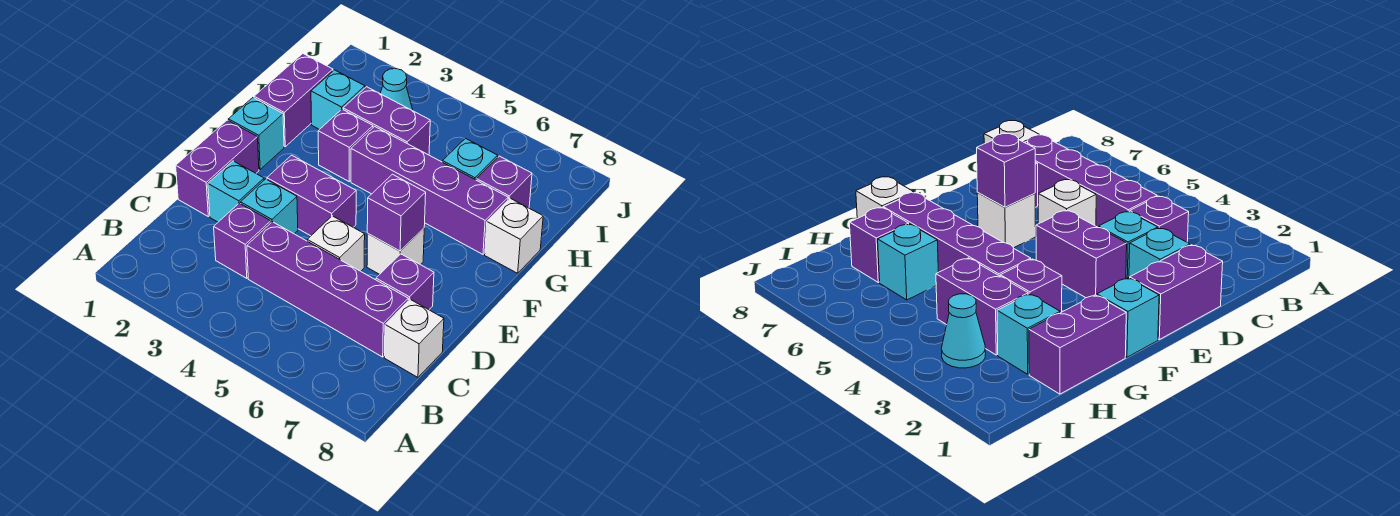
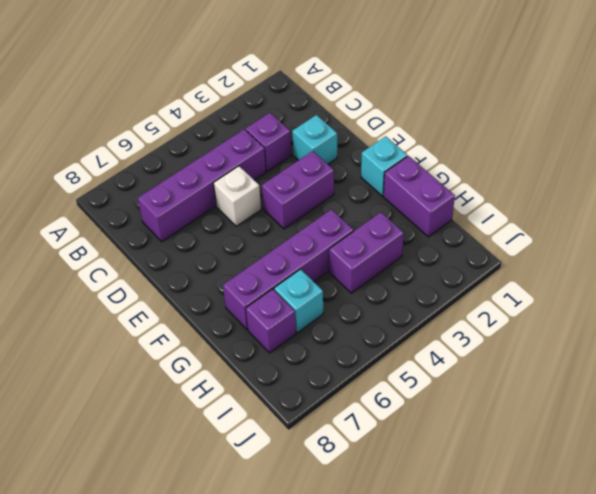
none -> white 1x1 brick [384,299,444,377]
none -> purple 1x2 brick [176,120,259,217]
none -> cyan 1x1 brick [241,179,298,234]

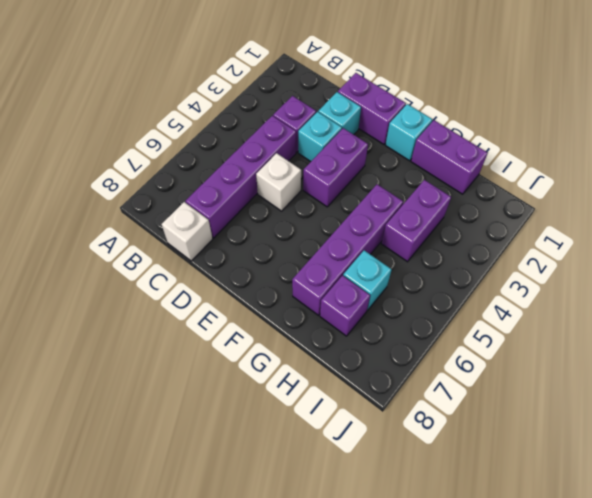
none -> purple 1x1 brick [376,254,434,310]
none -> white 1x1 brick [367,228,424,274]
none -> purple 1x1 brick [318,109,373,181]

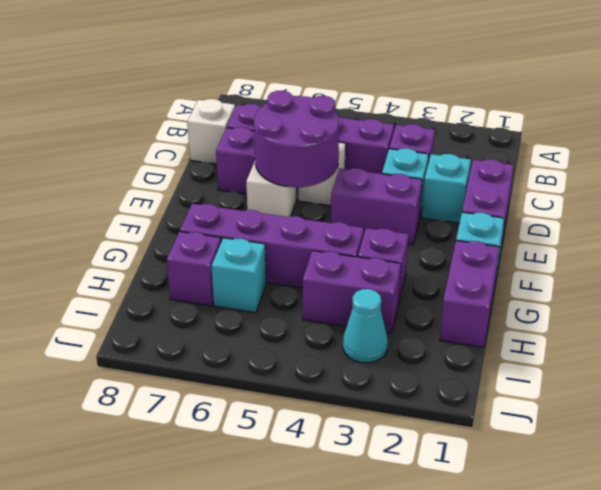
purple 2x2 round brick [254,91,339,187] -> purple 1x1 brick [367,174,426,251]
none -> white 1x1 brick [485,198,543,273]
none -> cyan 1x1 brick [311,70,365,130]

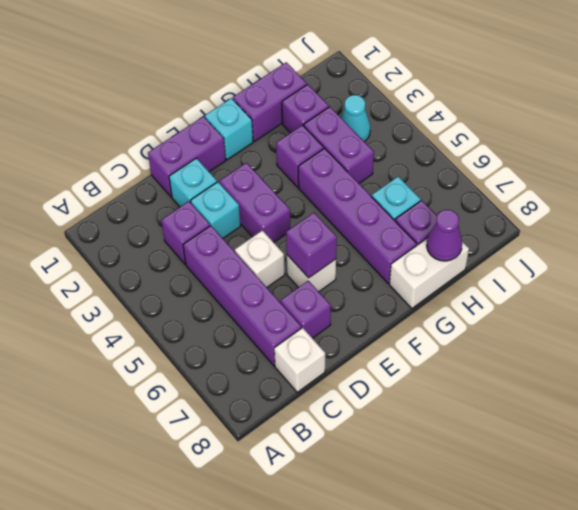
white 1x2 brick [389,239,469,308] -> white 1x1 brick [485,198,543,273]
purple 1x1 brick [282,84,329,133] -> cyan 1x1 brick [311,70,365,130]
purple 1x1 cone [427,210,462,261] -> none

